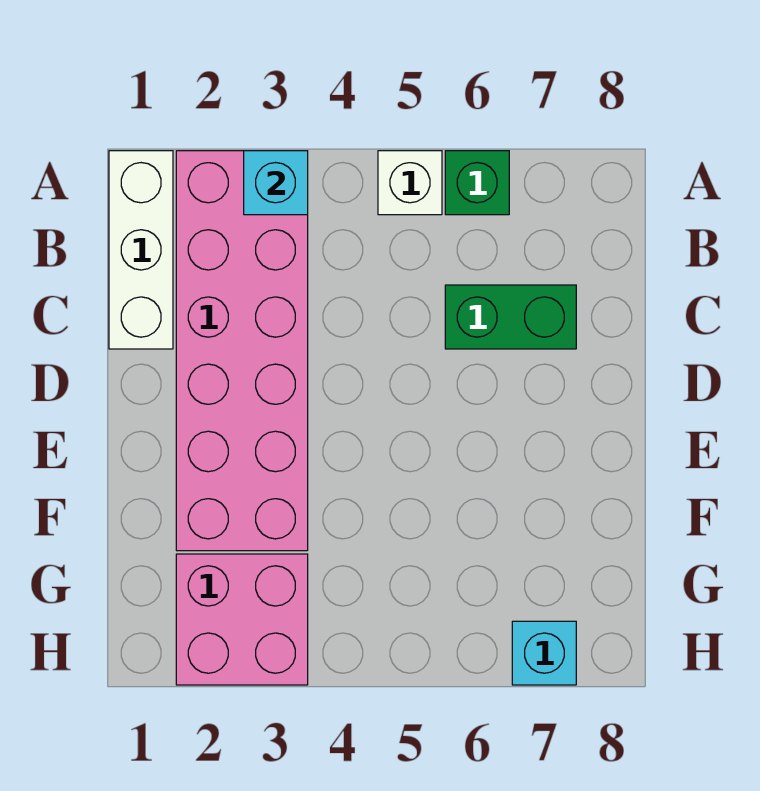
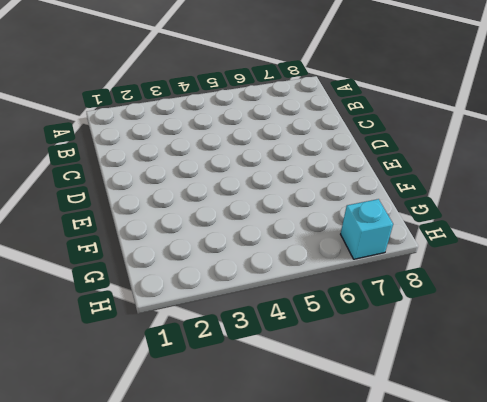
none -> white 1x3 brick [109,151,173,349]
none -> pink 2x6 brick [176,151,308,551]

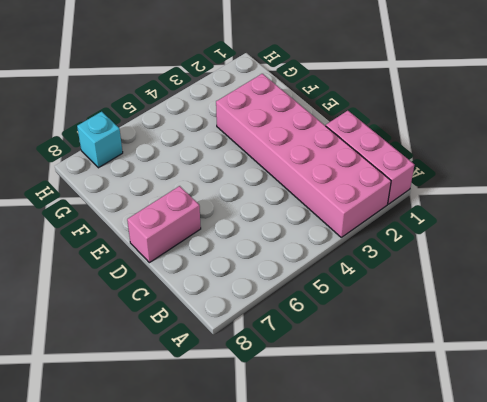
pink 1x3 brick [326,111,414,204] -> white 1x3 brick [109,151,173,349]
pink 1x2 brick [127,186,201,263] -> none
none -> white 1x1 brick [378,151,442,215]
none -> green 1x1 brick [445,151,509,215]

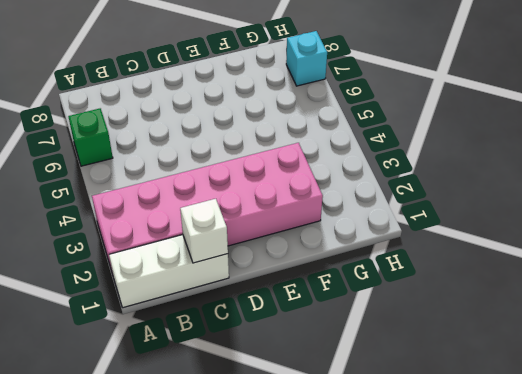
white 1x1 brick [180,199,228,263] -> white 1x1 brick moved to [378,151,442,215]
none -> green 1x2 brick [445,285,576,349]
none -> pink 2x2 brick [176,554,308,685]

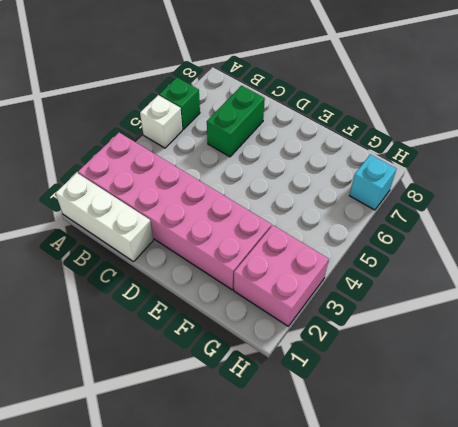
none -> cyan 1x1 brick [244,151,308,215]

